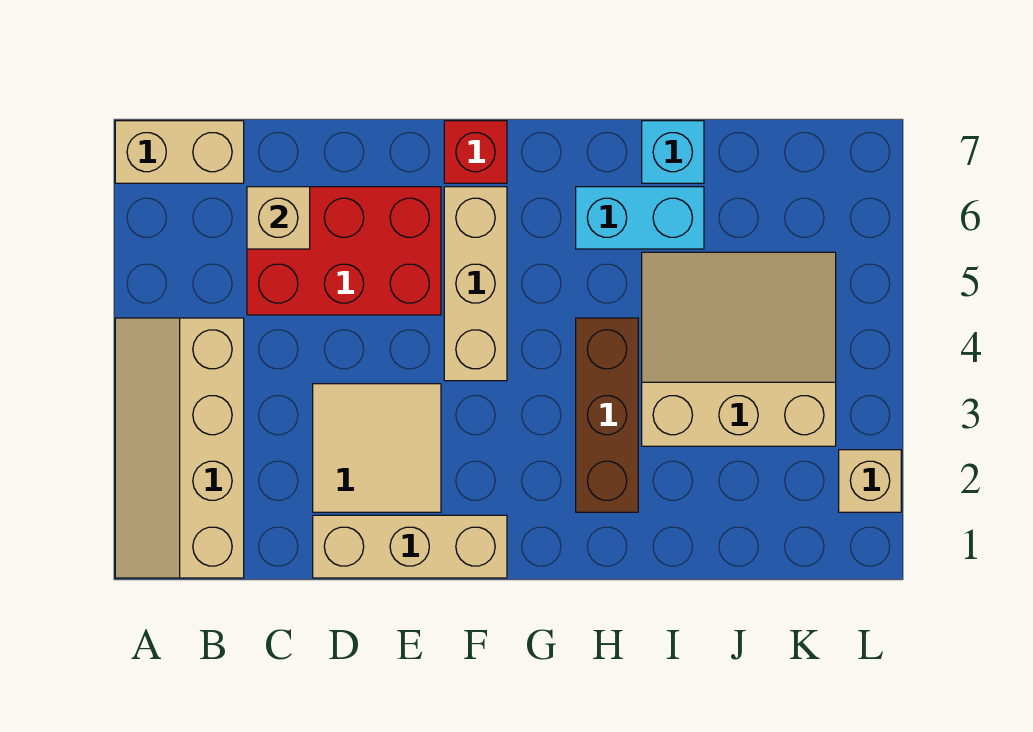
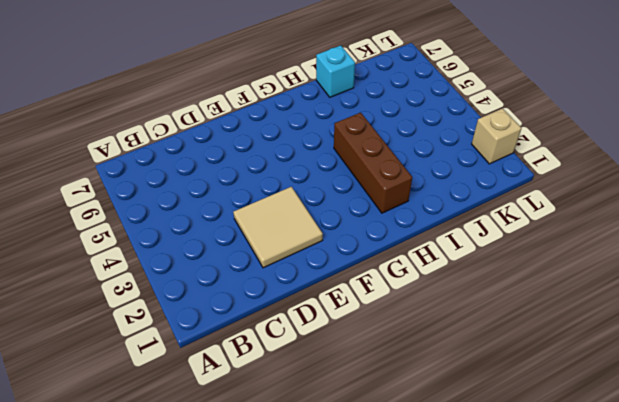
none -> tan 2x4 slope [115,318,244,578]
none -> tan 1x2 brick [115,121,244,183]
none -> red 2x3 brick [247,187,441,315]

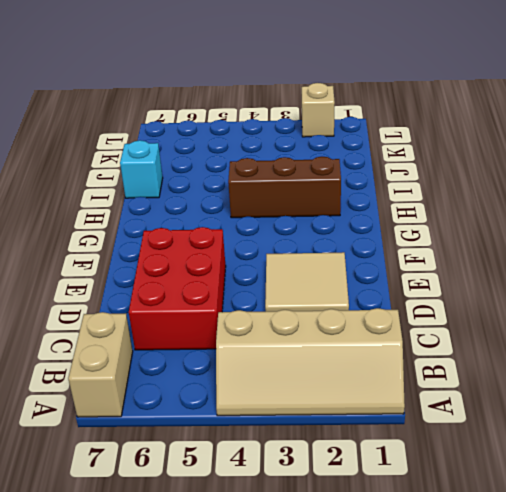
none -> tan 1x3 brick [313,515,507,578]
none -> tan 1x3 brick [444,187,507,381]
none -> red 1x1 brick [444,121,507,183]

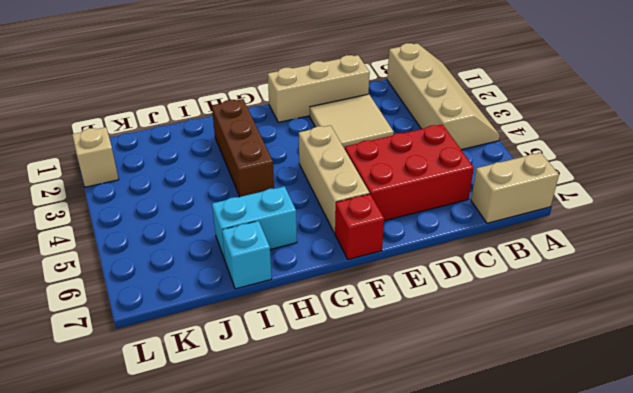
none -> tan 3x3 slope [642,252,836,446]
none -> tan 1x1 brick [247,187,310,249]

